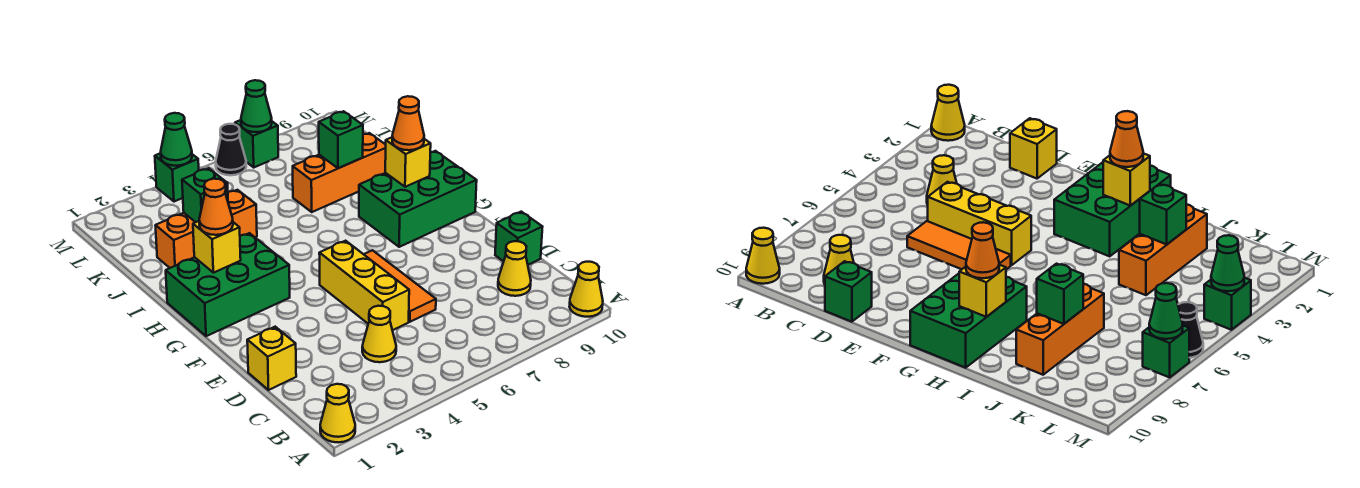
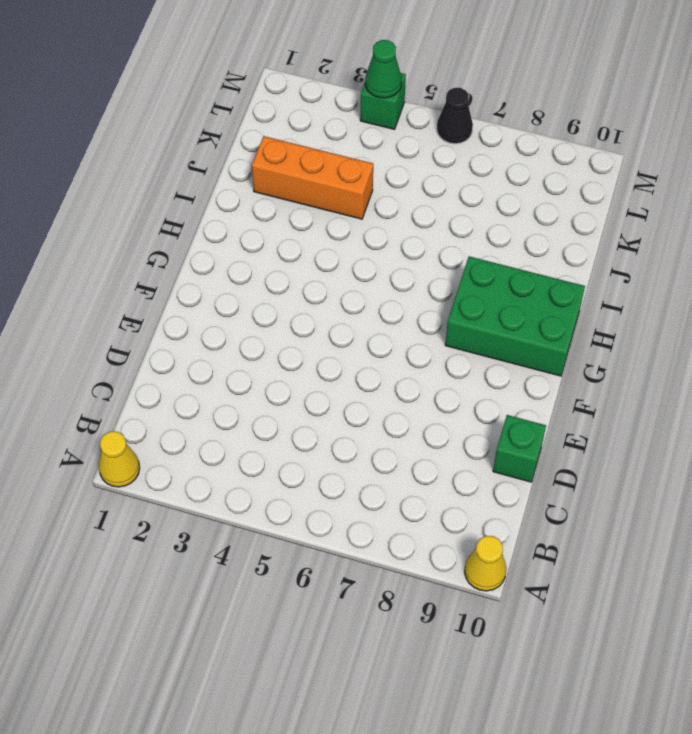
none -> yellow 1x1 cone [362,306,396,362]
none -> yellow 1x1 cone [498,241,531,296]
none -> yellow 1x1 brick [247,327,296,390]

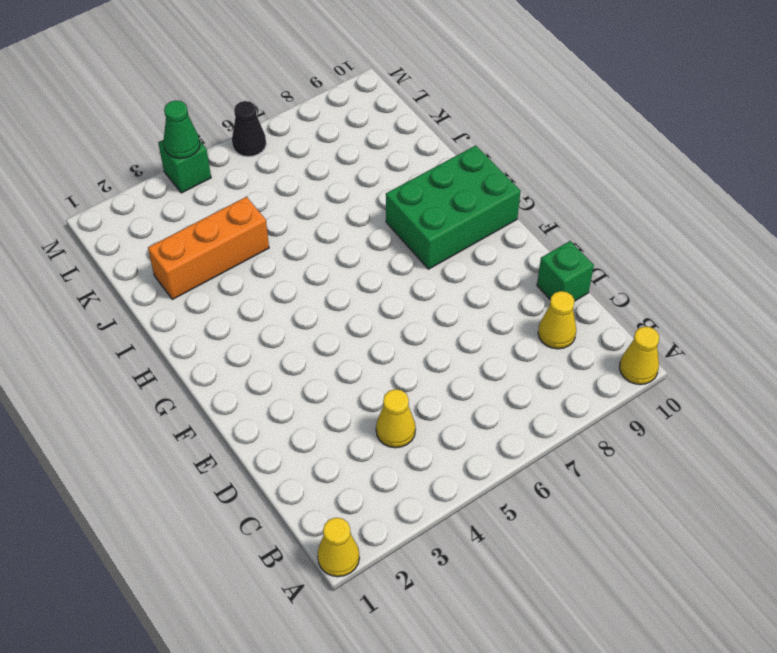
none -> yellow 1x1 brick [247,327,296,390]
none -> yellow 1x3 brick [319,241,409,330]
none -> orange 1x3 tile [364,250,436,322]

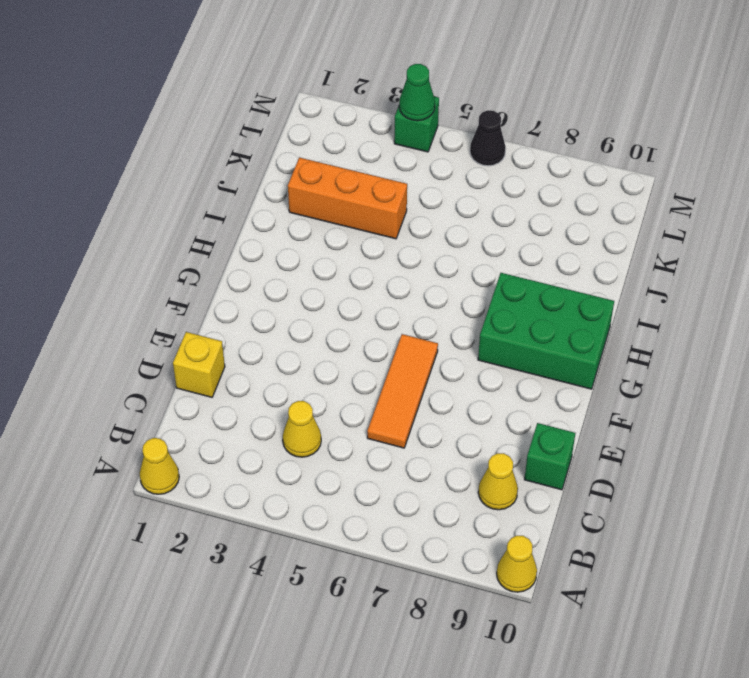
none -> yellow 1x3 brick [319,241,409,330]
none -> green 2x3 brick [166,233,290,336]
none -> orange 1x3 brick [293,133,386,212]

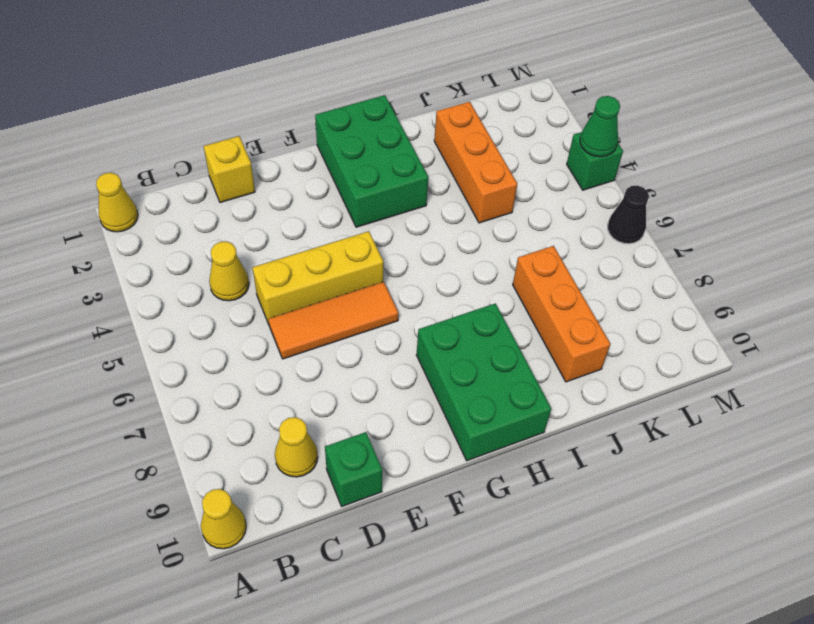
none -> green 1x1 brick [235,120,278,167]
none -> yellow 1x1 brick [193,221,241,273]
none -> yellow 1x1 brick [385,137,431,187]

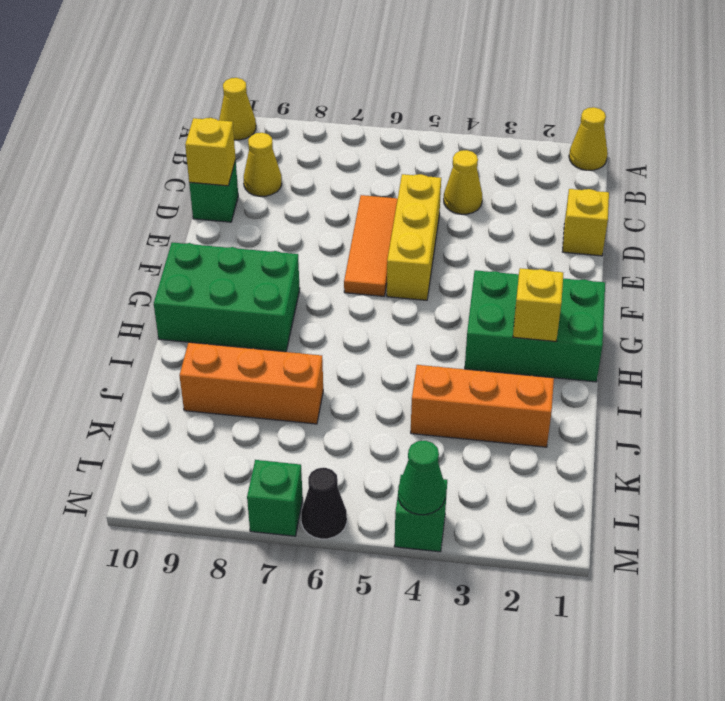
yellow 1x1 brick [185,118,236,186] -> yellow 1x1 brick moved to [385,137,431,187]
none -> green 1x1 brick [182,168,228,222]
none -> green 1x1 brick [319,111,363,168]
none -> green 1x1 cone [241,80,272,132]

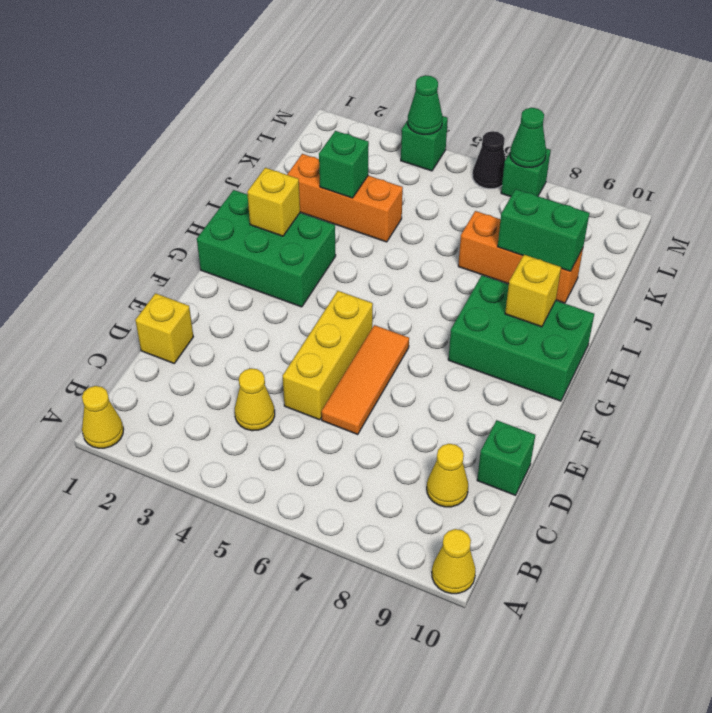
green 1x2 brick [498,189,589,271] -> green 1x1 brick [319,111,363,168]
none -> orange 1x1 cone [199,179,233,235]
none -> orange 1x1 cone [392,96,424,150]

